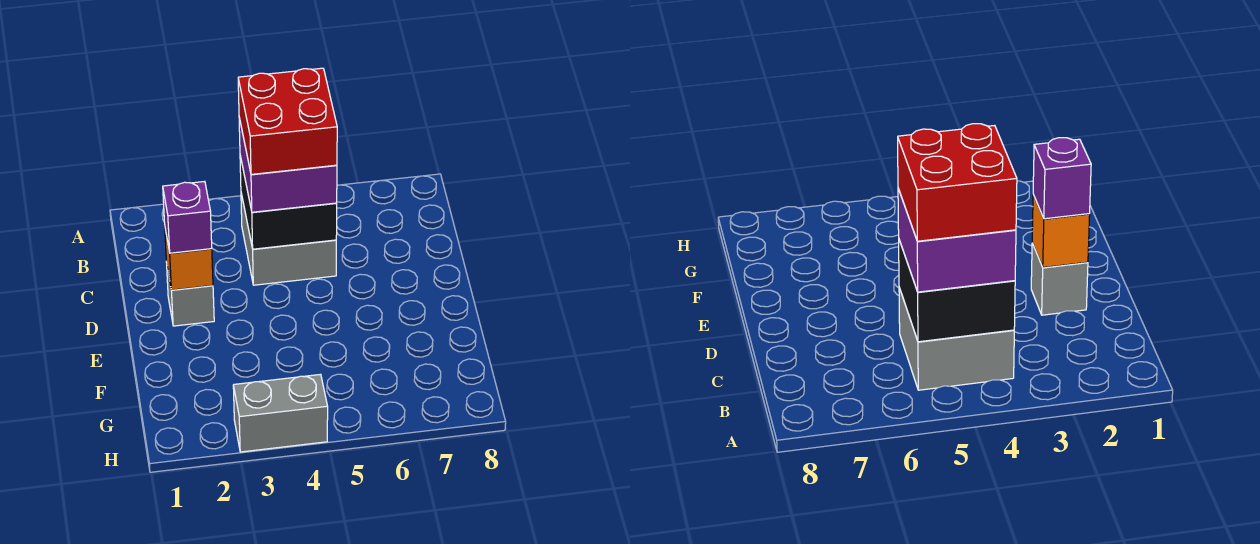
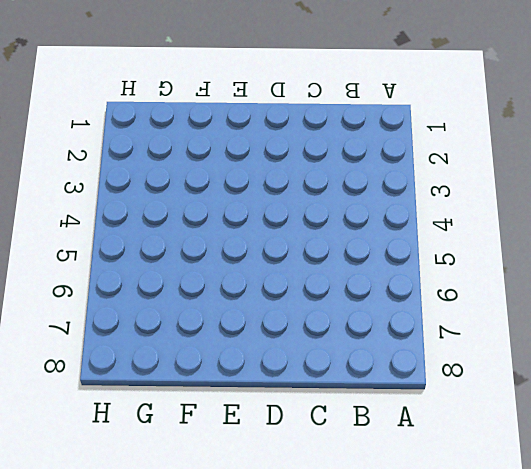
none -> grey 2x2 brick [241,194,336,285]
none -> grey 1x1 brick [167,267,214,326]

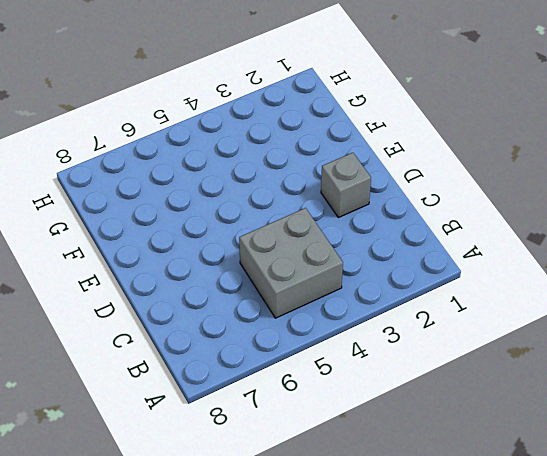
none -> grey 1x2 brick [233,374,328,452]
none -> black 2x2 brick [240,156,337,249]

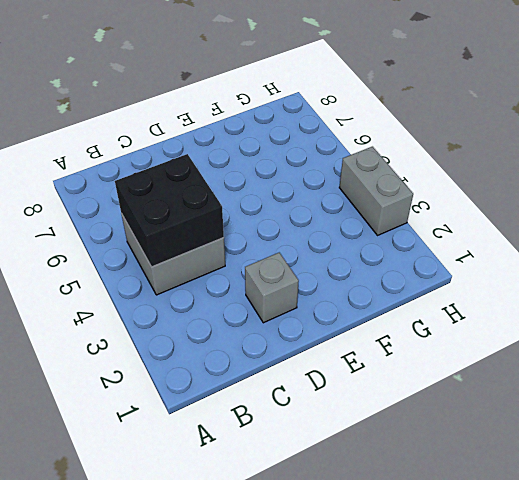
none -> orange 1x1 brick [165,229,213,290]
none -> purple 2x2 brick [239,118,337,212]

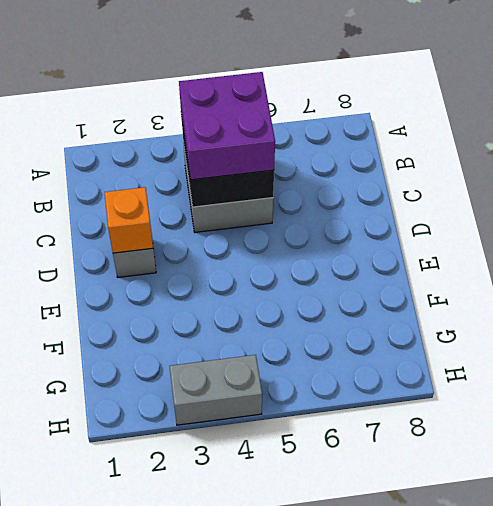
none -> purple 1x1 brick [163,181,212,253]
none -> red 2x2 brick [238,68,337,174]

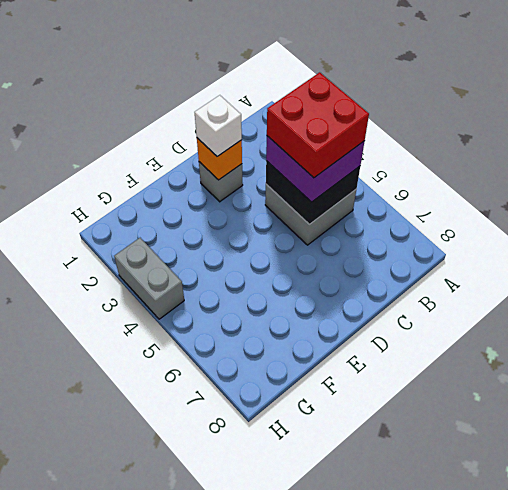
white 1x1 brick [195,95,242,157] -> purple 1x1 brick [163,181,212,253]

